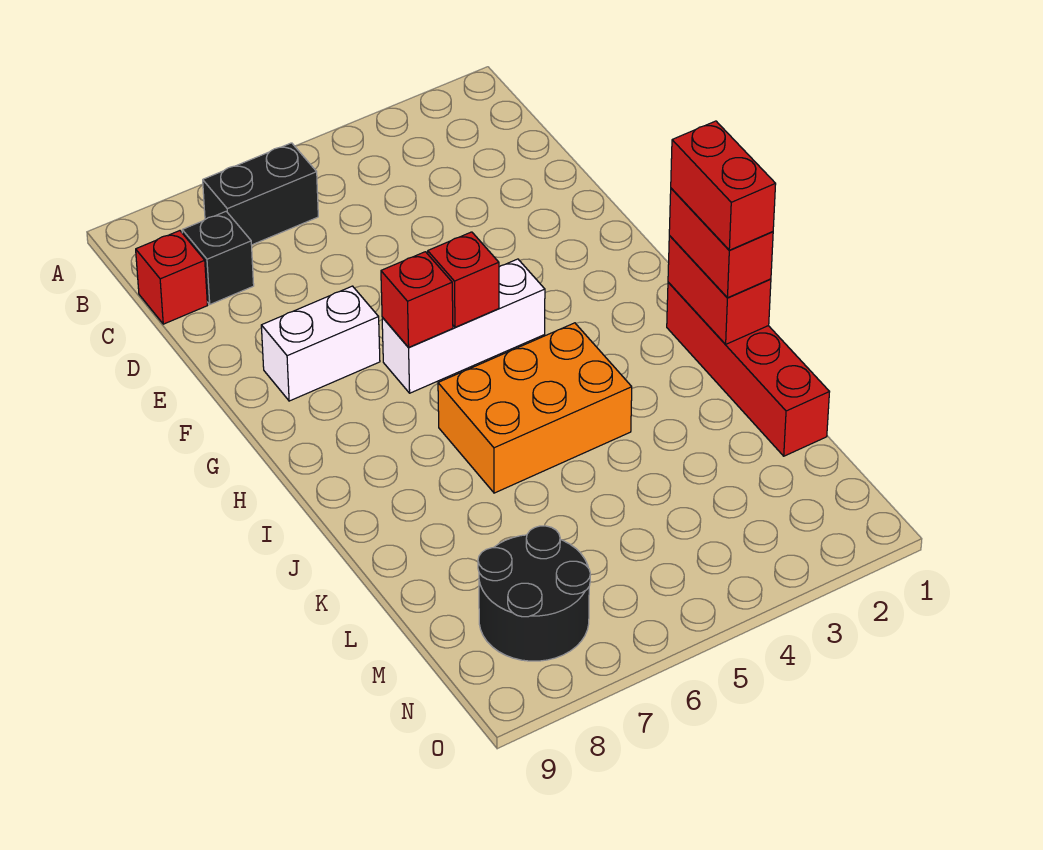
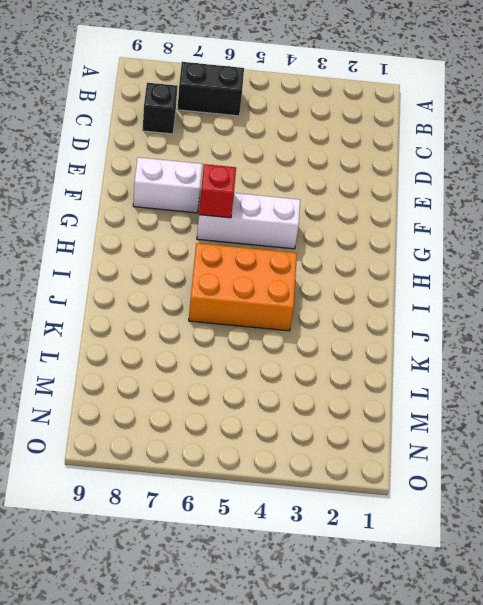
none -> red 1x1 brick [136,231,208,324]
none -> red 1x4 brick [667,282,829,456]
none -> black 2x2 round brick [478,526,590,661]

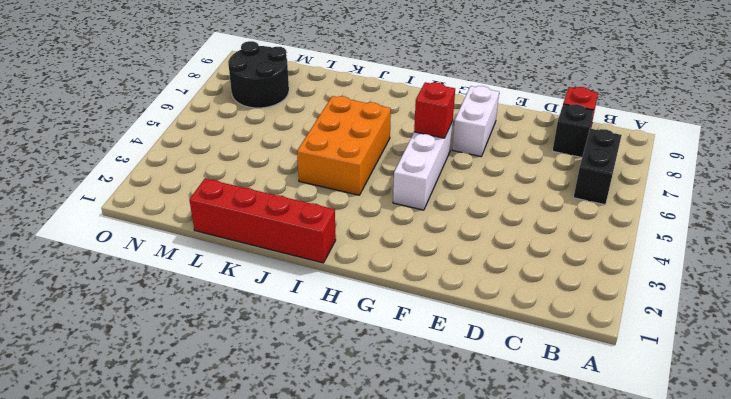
none -> red 1x1 brick [428,232,499,327]
none -> red 1x2 brick [668,236,771,344]
none -> red 1x2 brick [669,188,773,298]

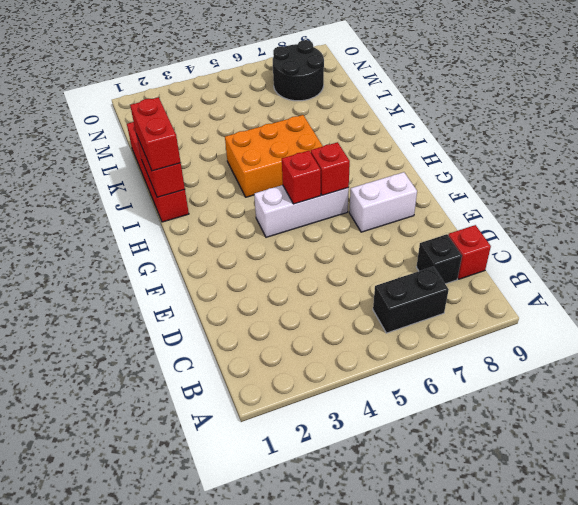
none -> red 1x2 brick [671,121,776,250]

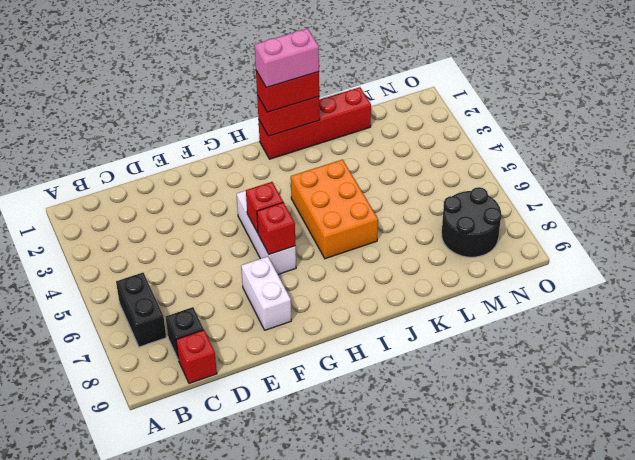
pink 1x2 brick [255,29,319,87] -> red 1x2 brick [671,121,776,250]

